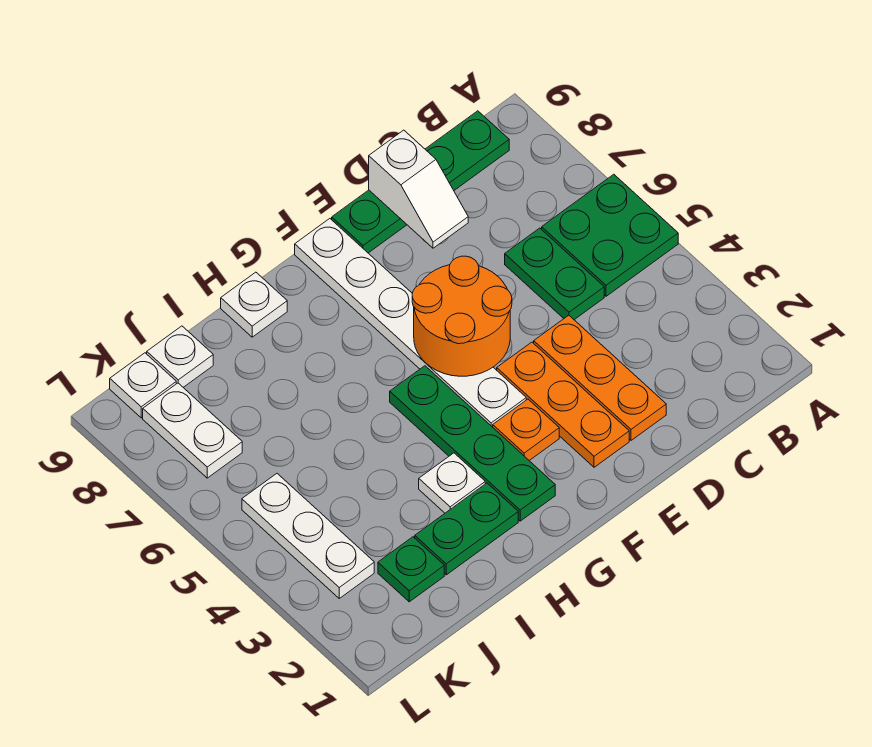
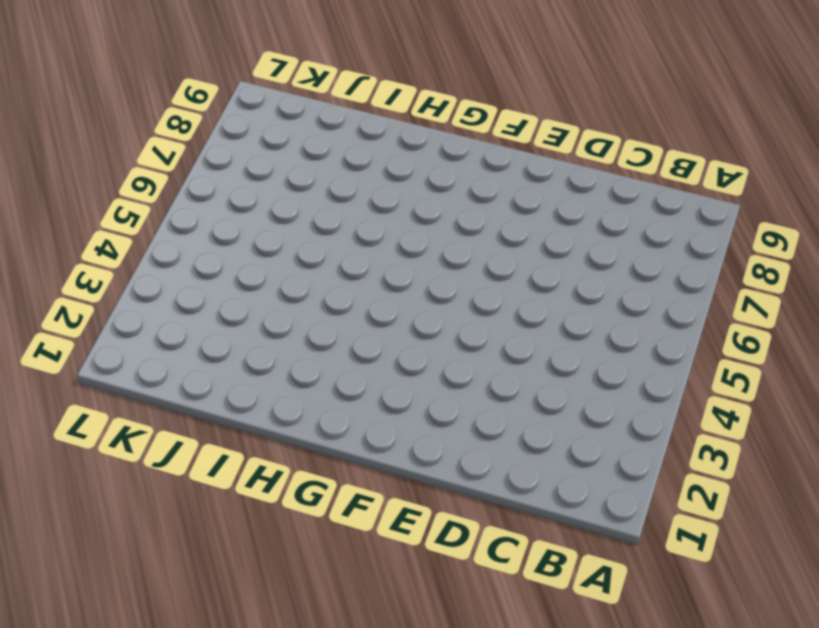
none -> green 2x2 plate [542,174,678,296]
none -> green 1x4 plate [332,111,509,253]
none -> green 1x2 plate [505,228,604,320]

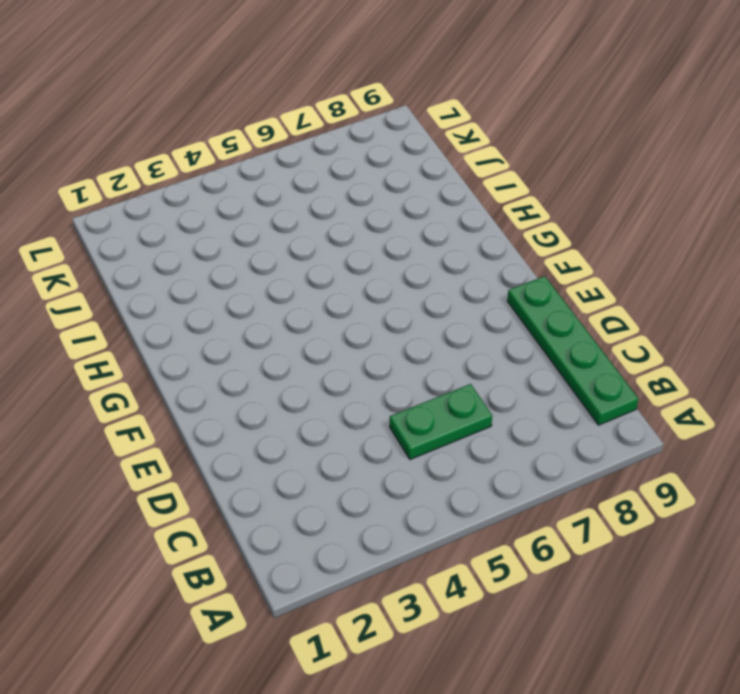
none -> green 2x2 plate [542,174,678,296]
none -> orange 1x3 plate [534,315,666,440]
none -> orange 1x3 plate [497,342,629,467]

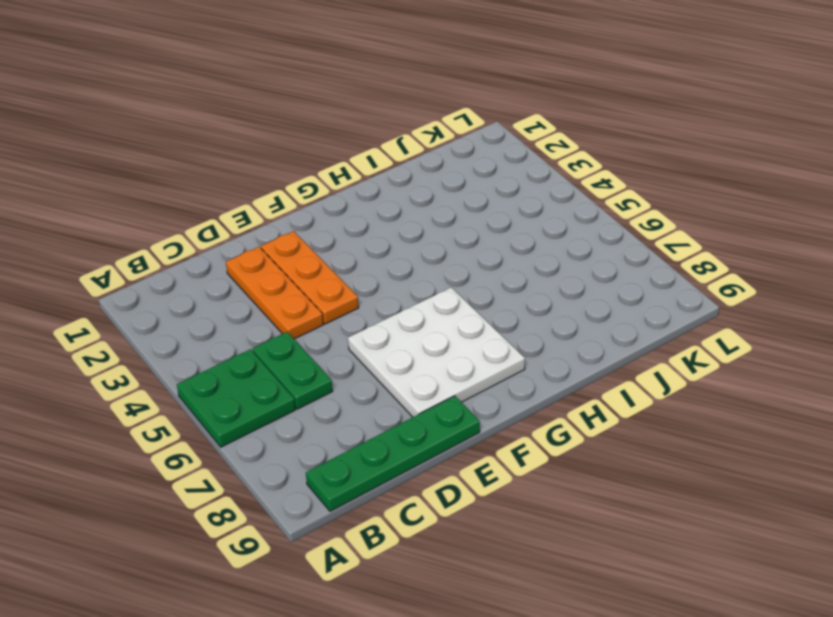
white 3x3 plate [348,287,525,417] -> white 1x6 plate [295,219,526,427]
none -> orange 1x1 plate [493,399,559,461]
none -> green 1x4 plate [390,366,555,521]
none -> green 1x2 plate [415,483,518,575]

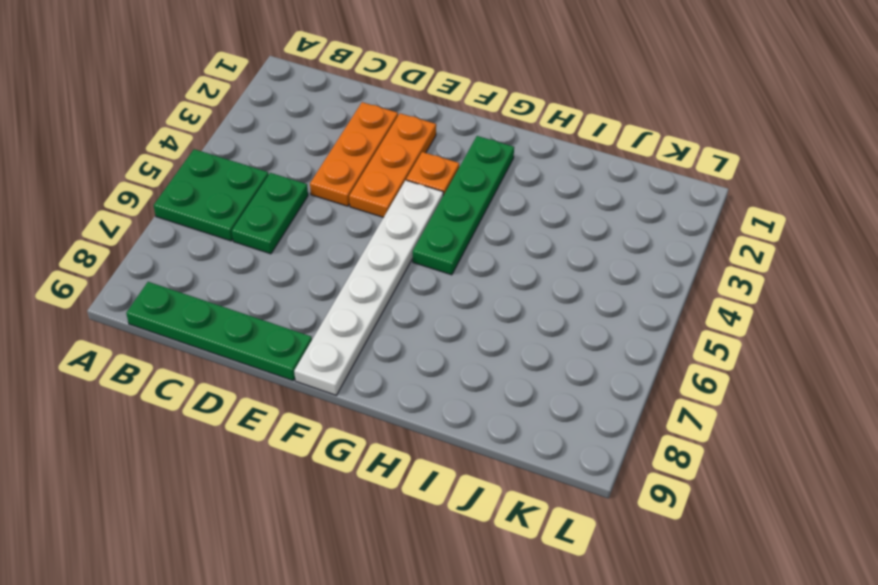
none -> green 1x2 plate [415,483,518,575]
none -> white 1x1 plate [419,453,485,513]
none -> white 1x1 plate [221,272,287,337]

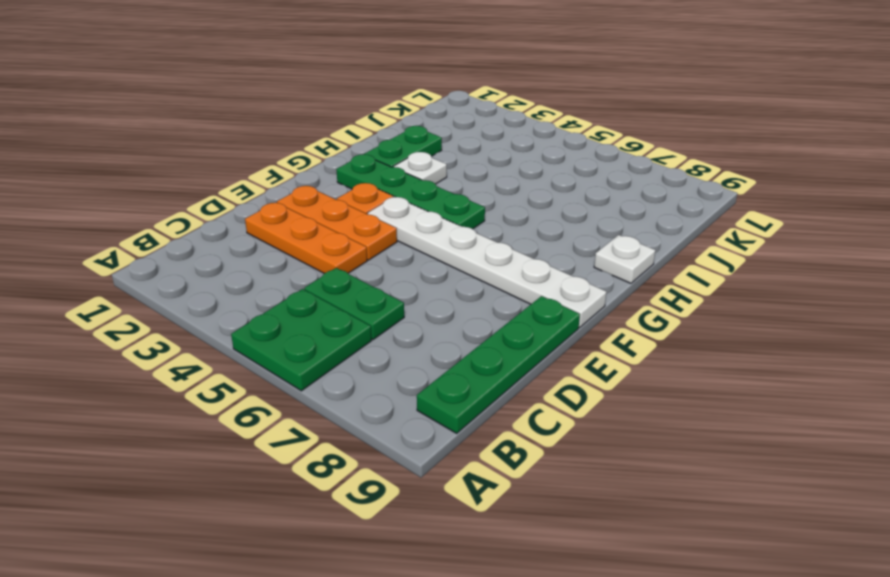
none -> green 1x1 plate [378,537,444,602]
none -> white 1x1 plate [147,326,213,387]
none -> white 1x3 plate [242,474,374,598]

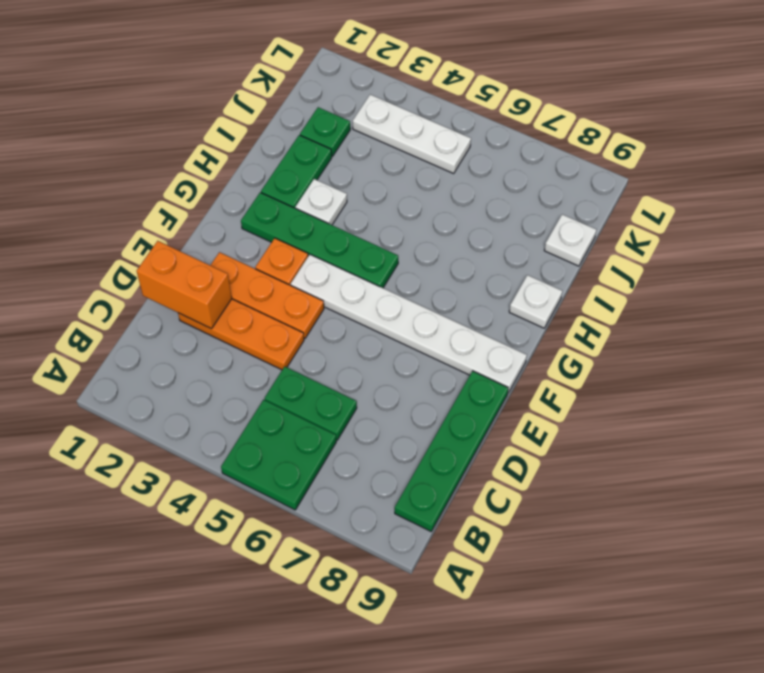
orange 1x2 brick [137,241,232,329] -> none
none -> white 1x2 plate [143,383,242,478]
none -> white 1x1 plate [110,353,176,418]
none -> white 1x2 slope [369,130,468,248]

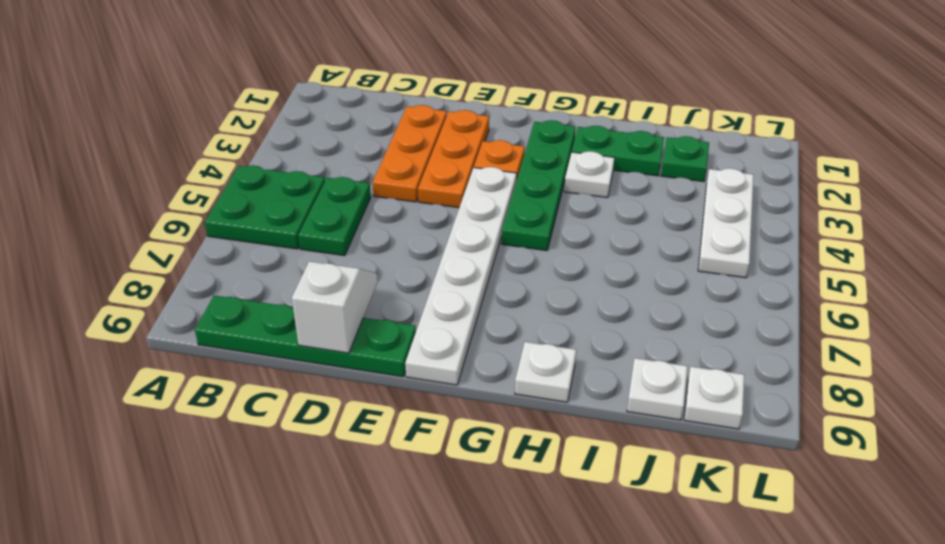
none -> white 1x2 plate [143,383,242,478]
none -> orange 2x2 round brick [412,256,512,376]

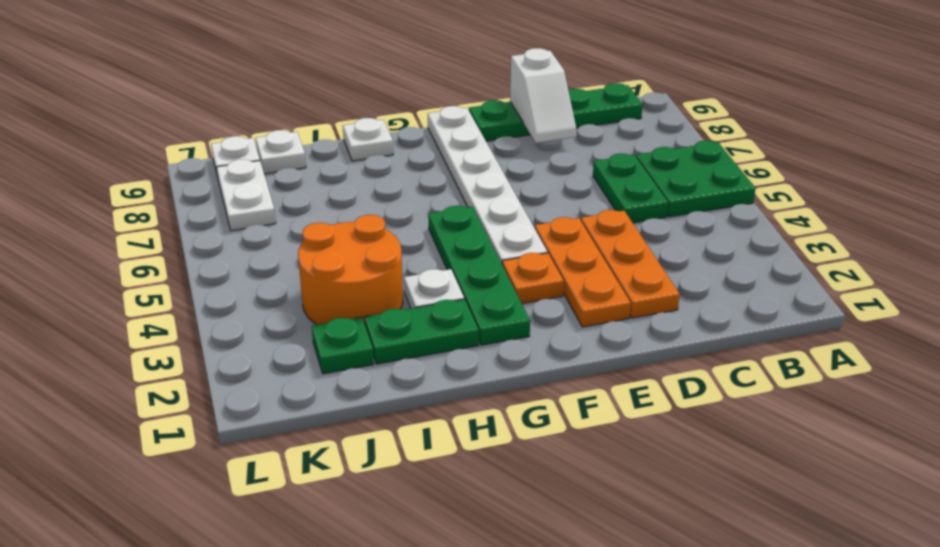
orange 2x2 round brick [298,215,403,325] -> orange 2x2 round brick moved to [412,256,512,376]
none -> white 1x3 plate [242,474,374,598]

